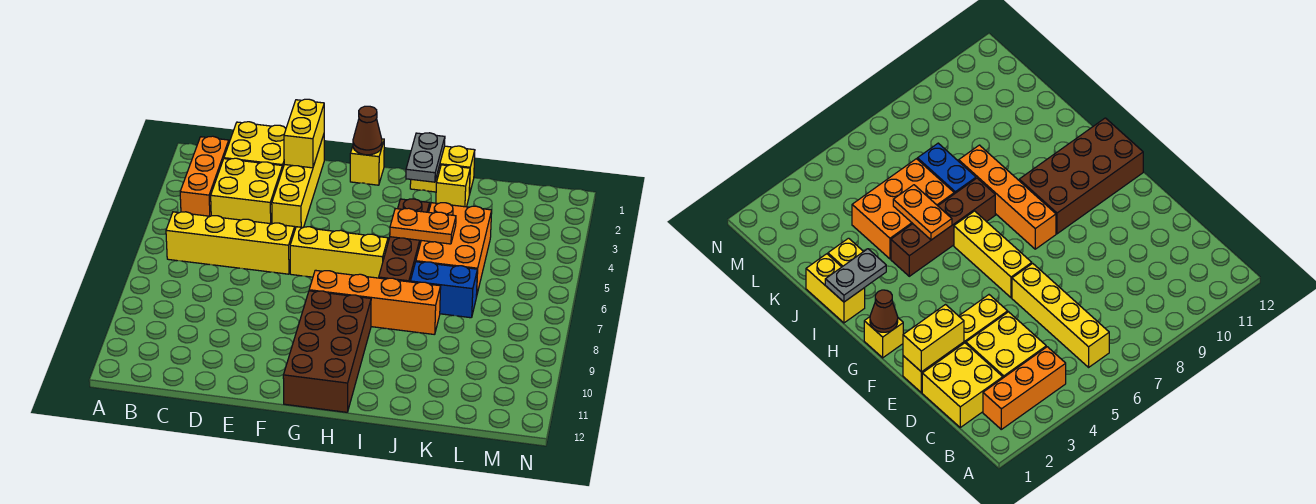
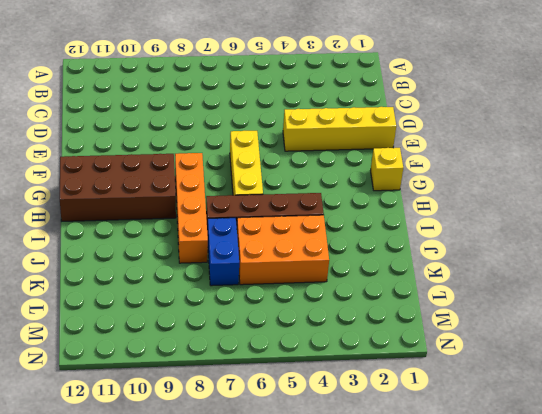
none -> orange 1x3 brick [180,136,229,216]
none -> yellow 1x4 brick [166,212,295,274]
none -> yellow 2x2 brick [224,122,286,167]

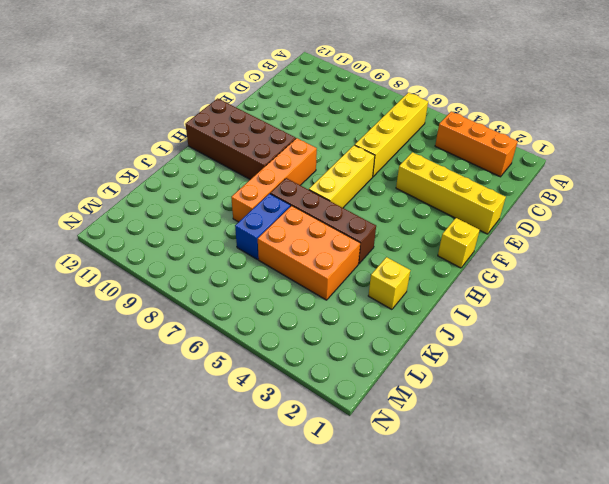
none -> yellow 2x2 brick [224,122,286,167]
none -> yellow 2x2 brick [211,158,283,224]
none -> yellow 1x2 brick [410,146,475,195]

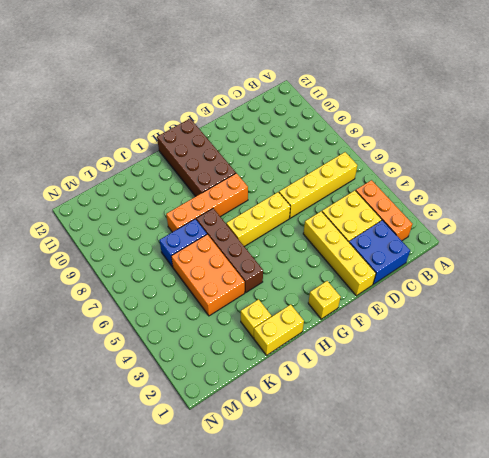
blue 2x2 brick [349,220,410,284] -> yellow 2x2 brick [224,122,286,167]
none -> yellow 1x2 brick [284,99,324,168]
none -> brown 1x1 cone [353,106,382,155]
none -> grey 1x2 plate [406,133,445,182]

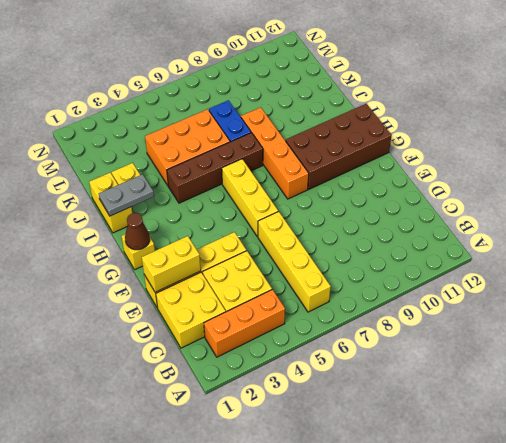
none -> orange 1x2 plate [390,208,456,244]

